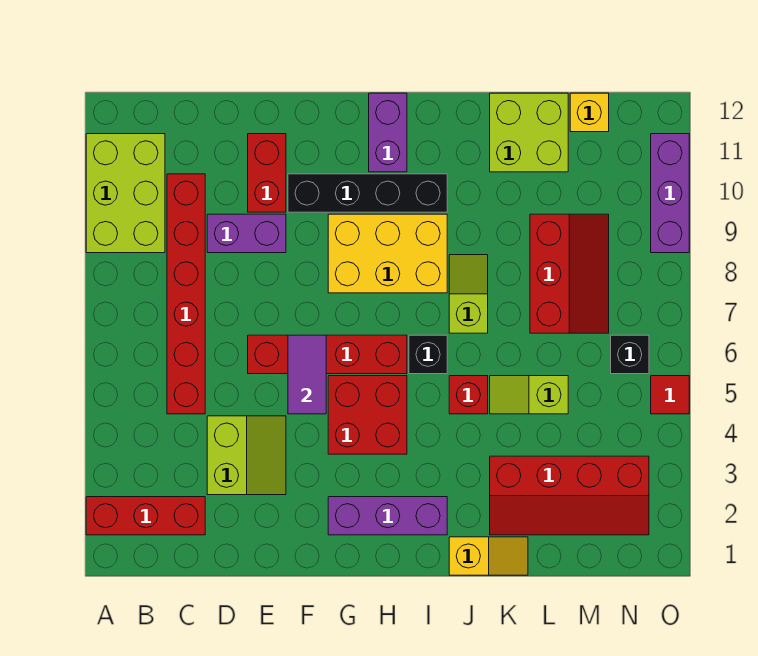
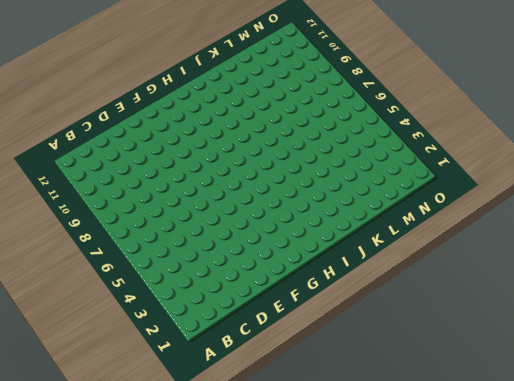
none -> red 1x3 brick [86,497,205,535]
none -> lime 2x3 brick [86,134,165,253]
none -> red 1x6 brick [167,174,205,414]

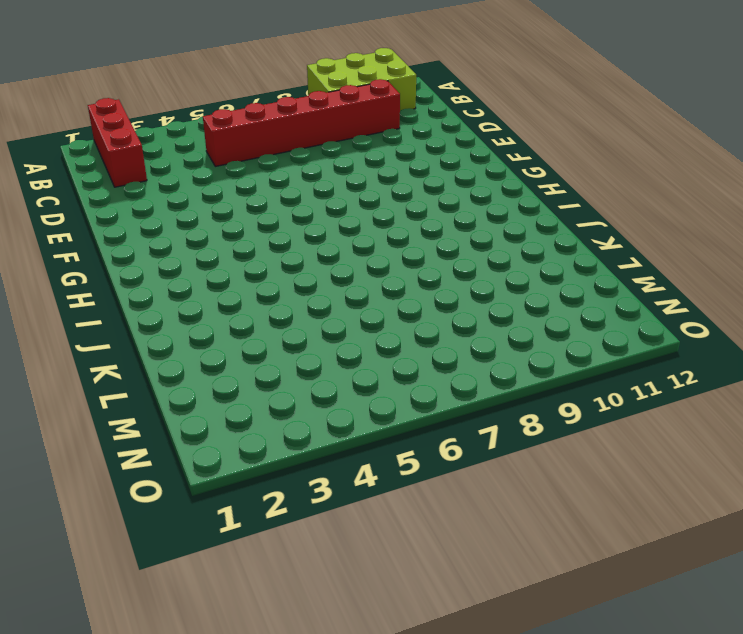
none -> lime 2x2 slope [207,416,286,495]
none -> purple 1x2 brick [207,214,286,253]
none -> red 1x4 brick [248,335,407,374]

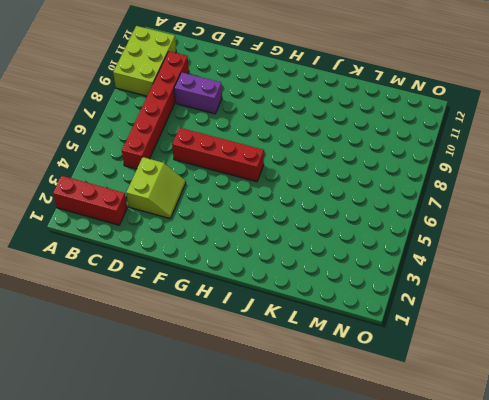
none -> red 1x2 brick [248,134,286,212]
none -> black 1x4 brick [288,174,447,212]
none -> purple 1x3 brick [328,497,447,535]

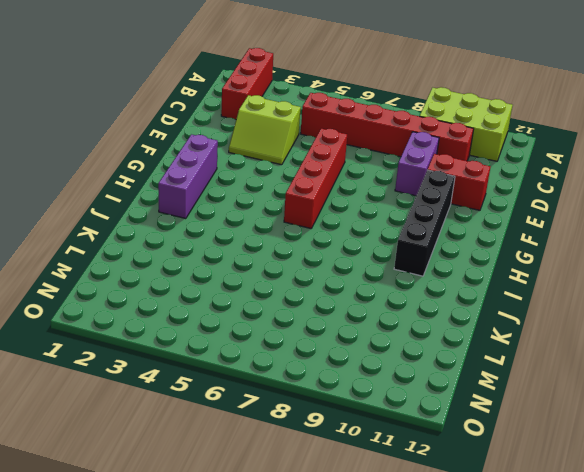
none -> red 2x2 brick [328,376,407,454]
none -> yellow 2x3 brick [328,214,447,293]
none -> purple 1x2 brick [369,93,407,172]

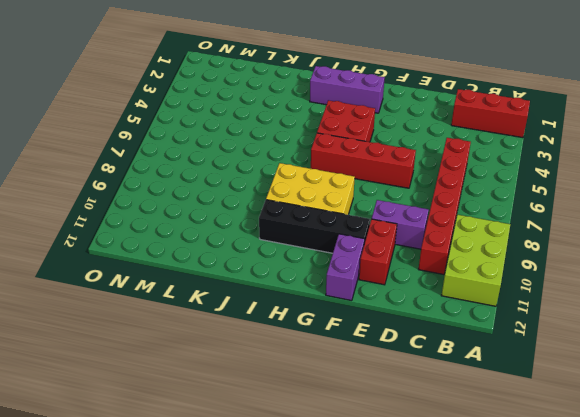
purple 1x2 brick [326,234,365,301] -> purple 1x2 brick moved to [369,93,407,172]
none -> lime 2x2 slope [207,416,286,495]
none -> black 1x1 brick [409,335,447,374]
none -> yellow 1x2 slope [449,537,528,575]

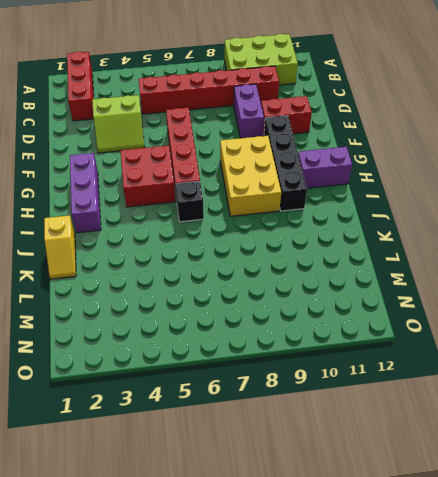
none -> red 1x1 brick [449,376,488,414]
none -> lime 1x2 slope [449,255,488,333]
none -> red 2x4 slope [490,456,649,535]

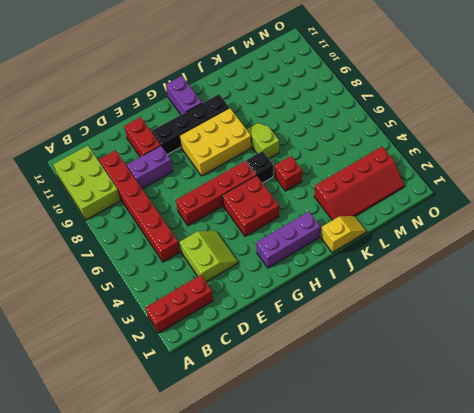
none -> lime 1x2 slope [490,376,568,414]
none -> lime 2x2 brick [490,93,568,172]
none -> red 2x3 slope [530,214,609,333]

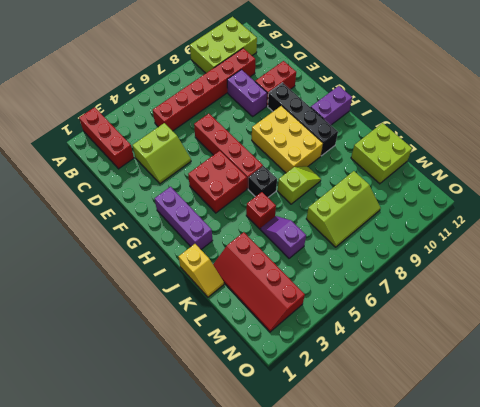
purple 1x2 slope [261,216,306,258] -> lime 1x2 slope [490,376,568,414]
lime 2x3 slope [306,171,380,247] -> red 2x3 slope [530,214,609,333]
none -> yellow 1x1 brick [570,93,609,132]
none -> black 1x1 brick [611,335,649,374]
none -> red 1x1 tile [651,376,689,414]

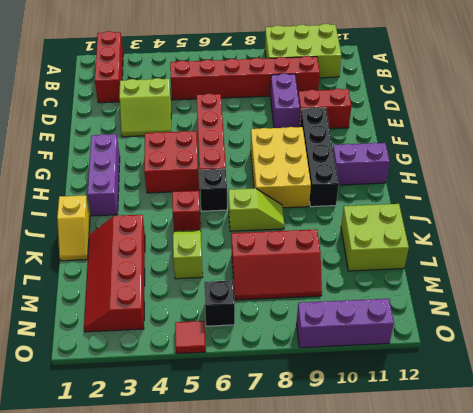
none -> yellow 1x1 brick [570,93,609,132]
none -> purple 1x2 tile [288,335,326,414]

